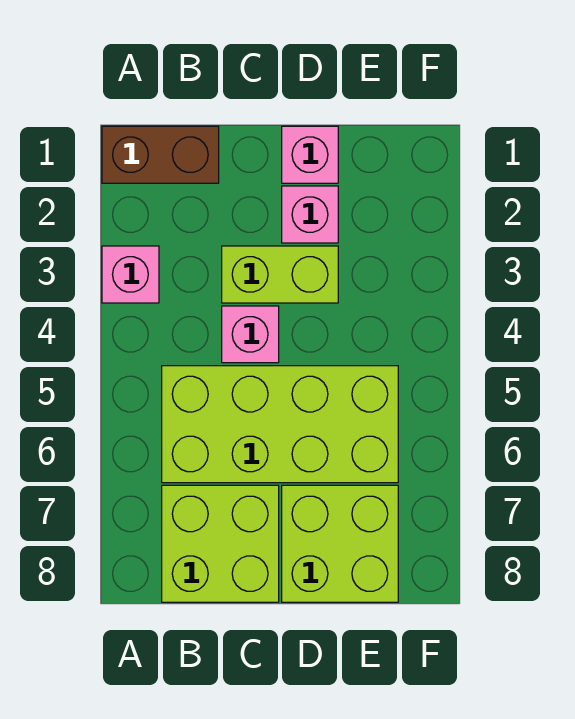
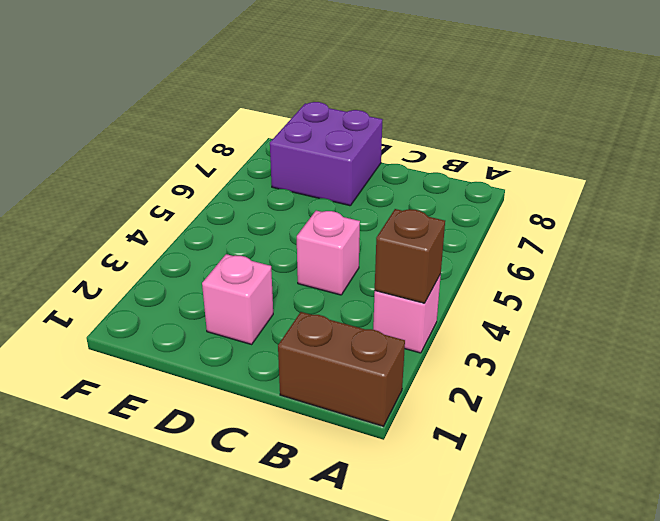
brown 1x1 brick [375,209,445,303] -> none
purple 2x2 brick [270,102,383,206] -> lime 2x2 brick [282,485,398,602]
none -> lime 2x4 brick [162,366,398,483]
none -> lime 2x2 brick [162,485,279,602]

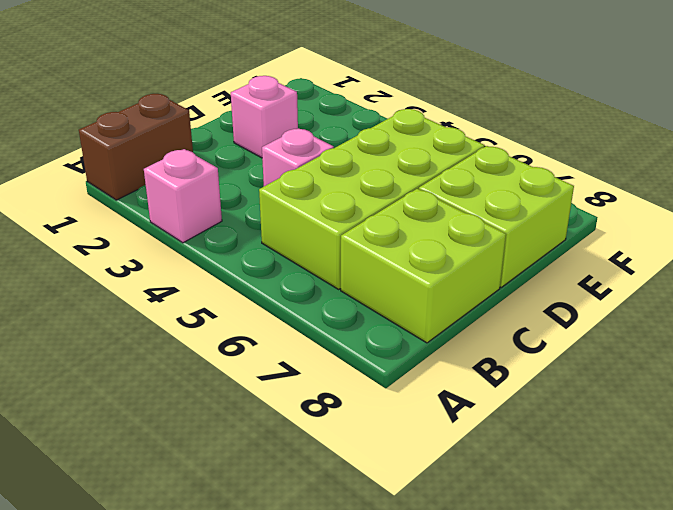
none -> lime 1x2 brick [222,246,338,303]
none -> pink 1x1 brick [282,126,338,183]

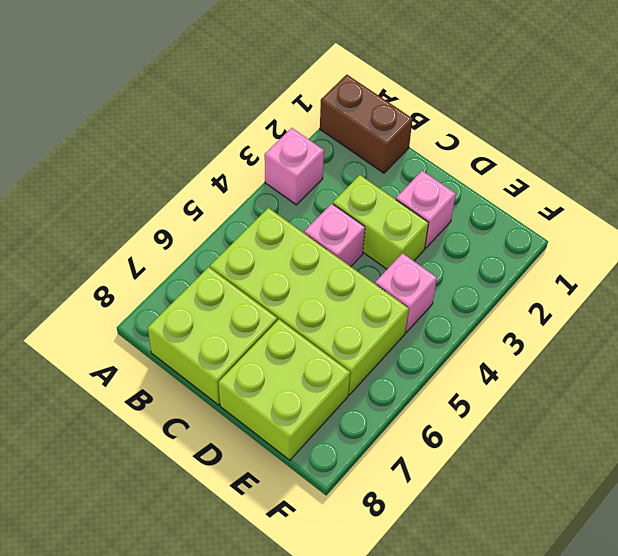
pink 1x1 brick [375,253,437,332] -> pink 1x1 brick moved to [282,126,338,183]

